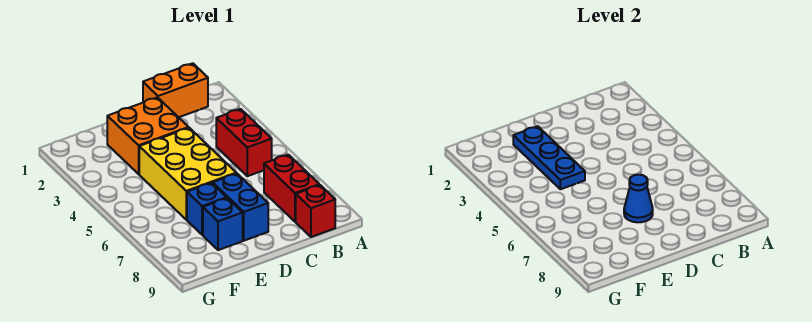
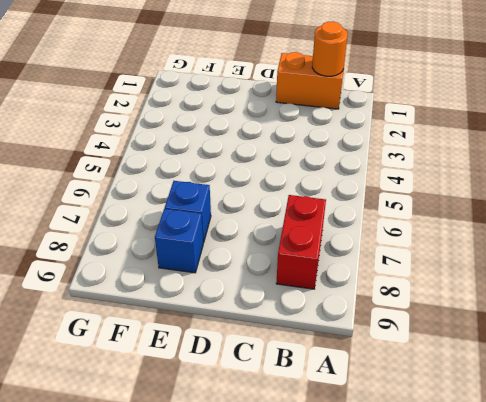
orange 1x1 round brick [312,21,348,76] -> none
none -> red 1x2 brick [216,109,272,176]
none -> red 1x1 brick [296,185,335,237]

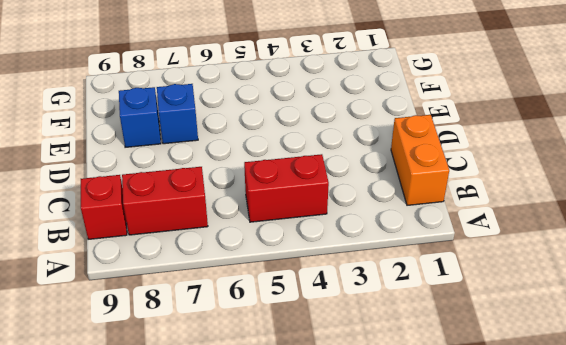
none -> orange 2x2 brick [107,97,189,174]
none -> yellow 2x3 brick [139,128,236,220]

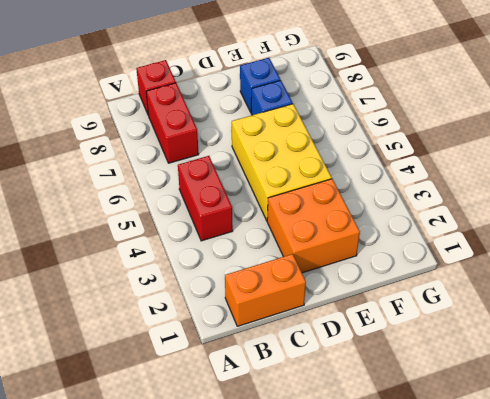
none -> blue 1x2 brick [213,173,268,241]
none -> blue 1x1 cone [624,175,653,222]

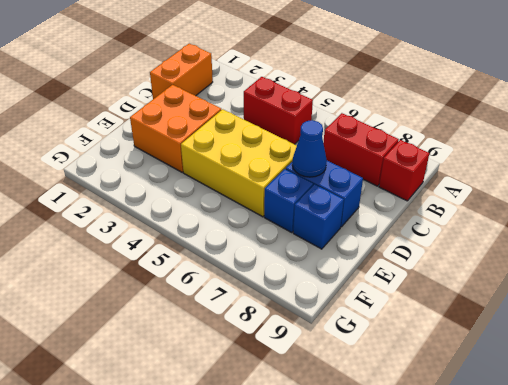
none -> blue 1x3 plate [513,126,585,189]

